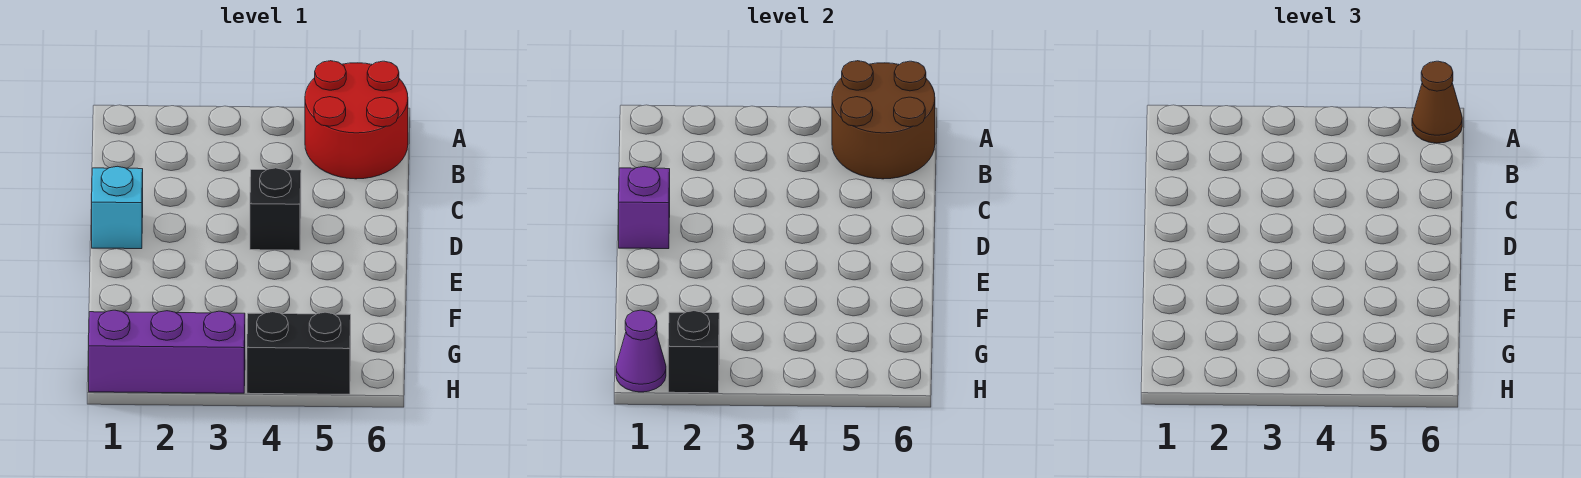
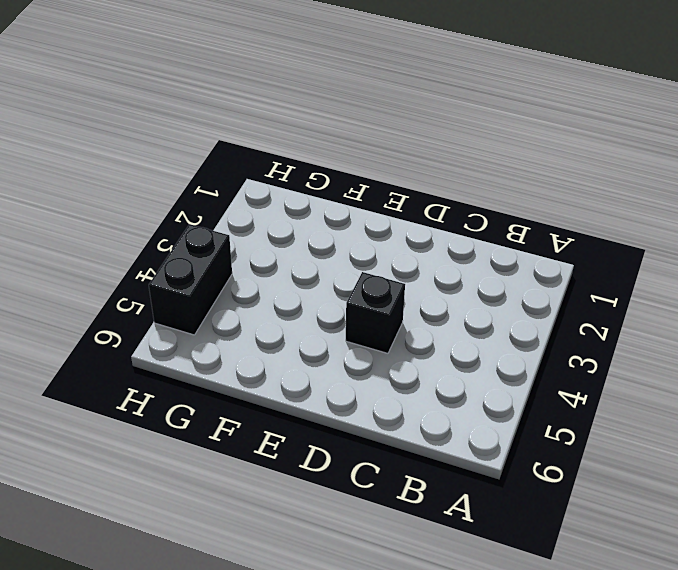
none -> red 2x2 round brick [305,61,408,179]
none -> cyan 1x1 brick [92,166,143,249]

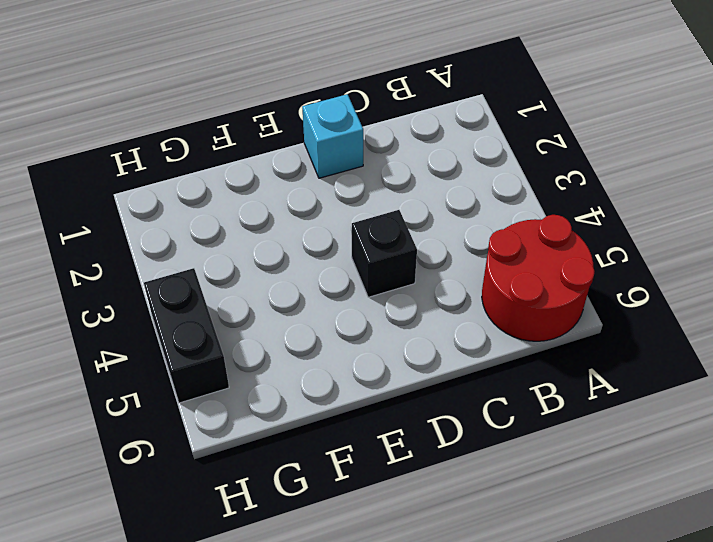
none -> purple 1x3 brick [89,310,245,393]
none -> brown 2x2 round brick [832,61,935,179]

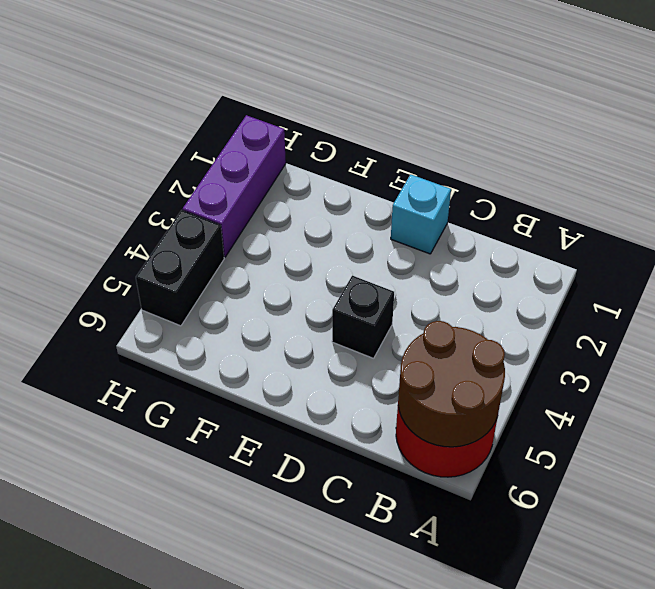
none -> purple 1x1 brick [619,166,670,249]
none -> purple 1x1 cone [616,310,666,392]

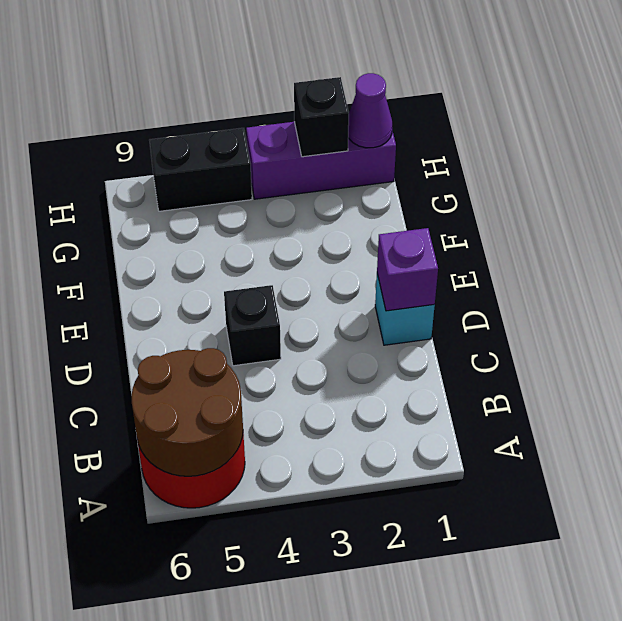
none -> brown 1x1 cone [1412,61,1462,143]

